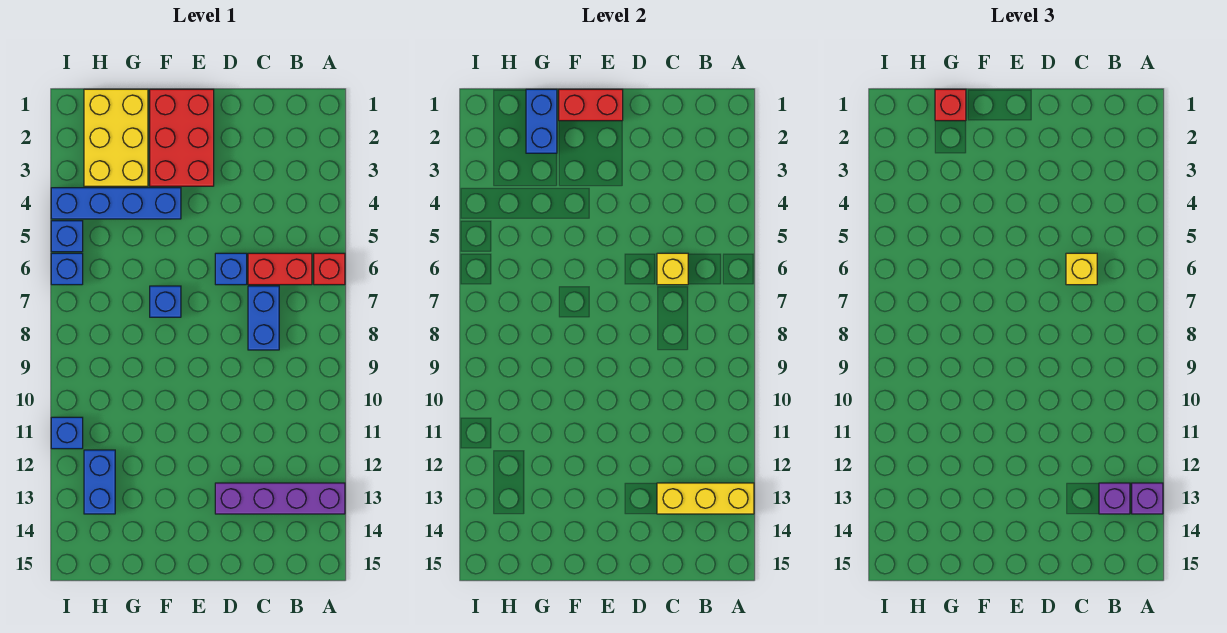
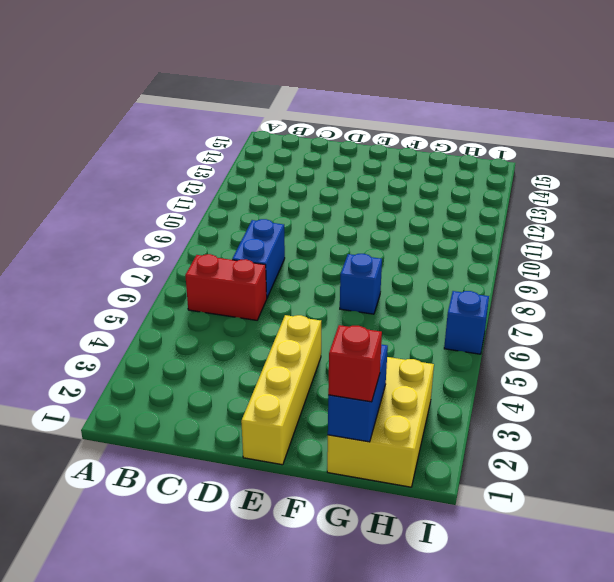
yellow 1x4 brick [241,315,321,465] -> red 2x3 brick [150,89,214,186]
none -> red 1x1 brick [314,253,345,285]
none -> purple 1x4 brick [215,483,345,514]
none -> blue 1x1 brick [215,253,247,285]

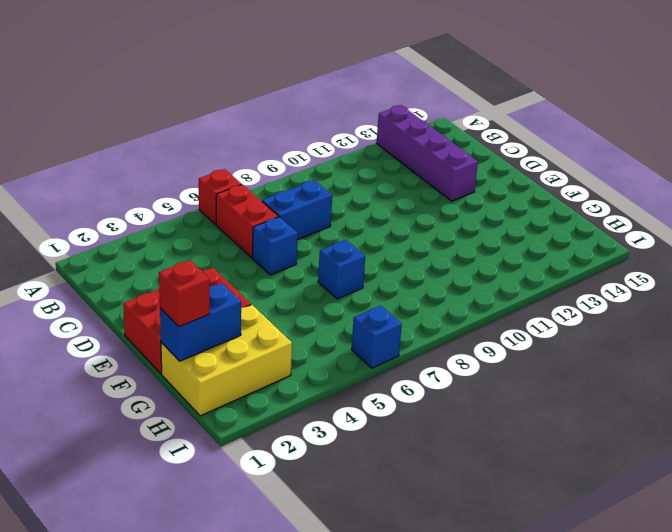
none -> blue 1x4 brick [51,188,181,219]
none -> blue 1x2 brick [84,450,115,514]
none -> blue 1x1 brick [51,221,83,252]

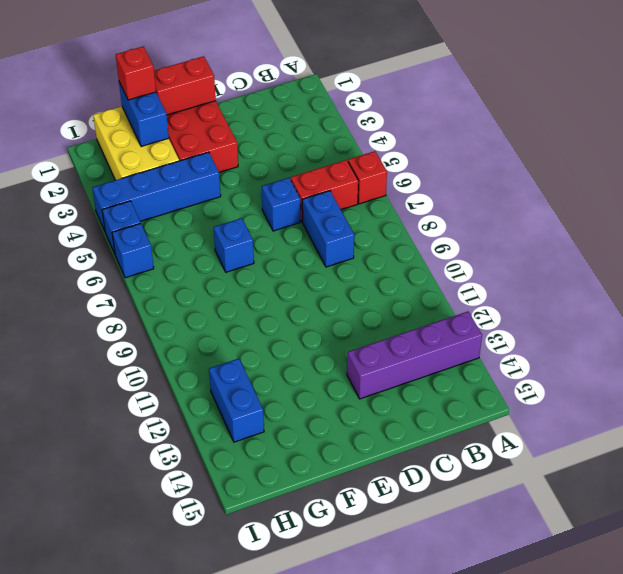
none -> blue 1x1 brick [51,417,83,449]
none -> yellow 1x3 brick [657,483,754,514]
none -> yellow 1x1 brick [657,253,688,285]

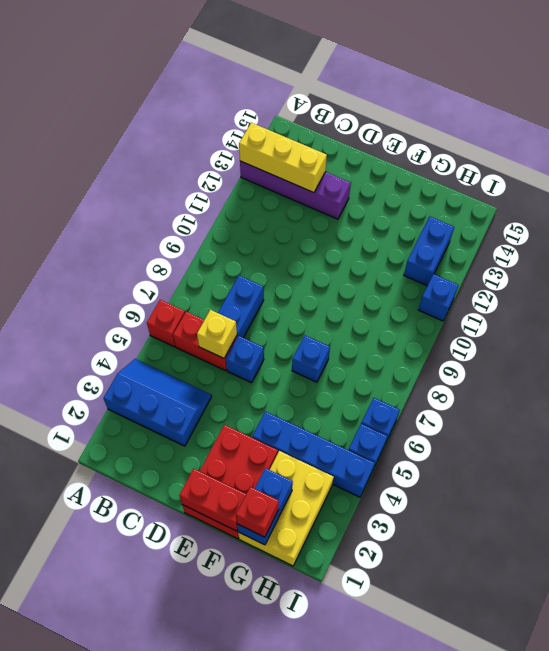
blue 2x3 slope [104,359,212,446] -> none
none -> purple 1x1 brick [1132,483,1163,514]
none -> purple 1x1 brick [1099,483,1130,514]
none -> yellow 1x1 brick [1066,253,1097,285]

